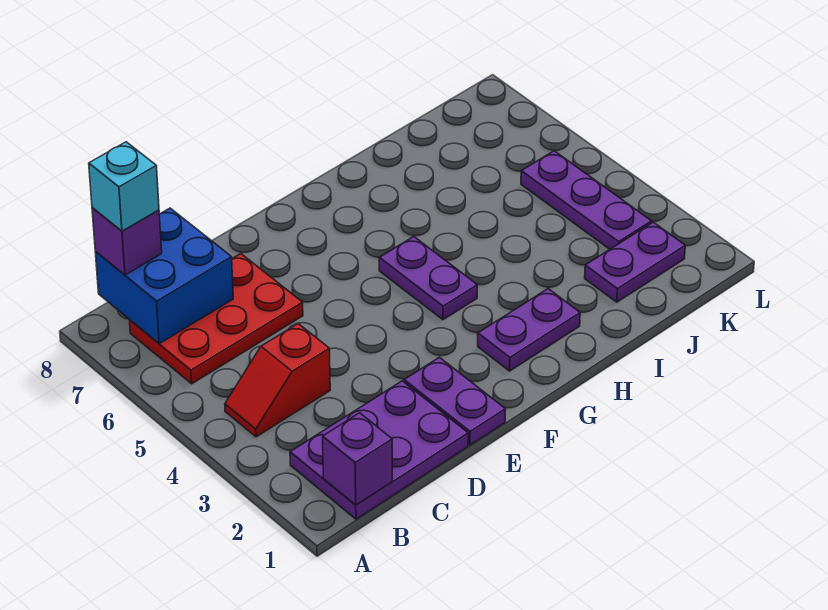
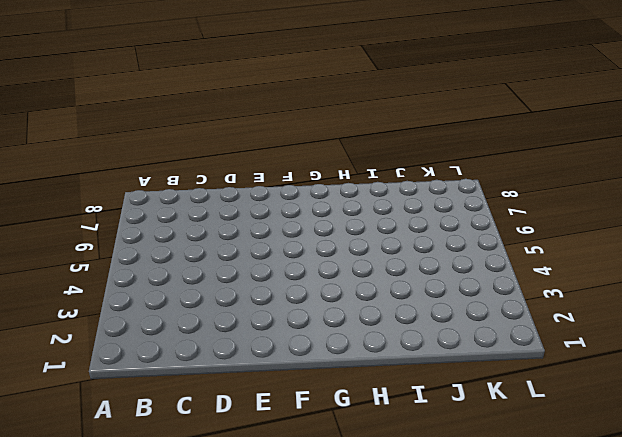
none -> purple 2x3 plate [290,381,468,519]
none -> red 1x2 slope [225,324,330,437]
none -> red 2x3 plate [130,254,303,384]

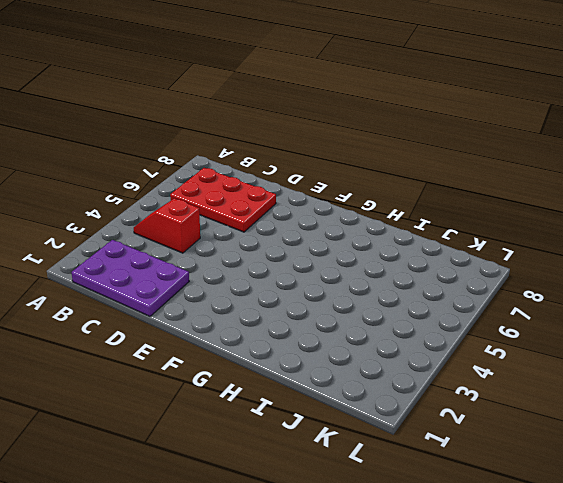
none -> purple 1x2 plate [404,357,505,445]
none -> purple 1x2 plate [478,289,580,371]
none -> purple 1x2 plate [379,237,477,320]

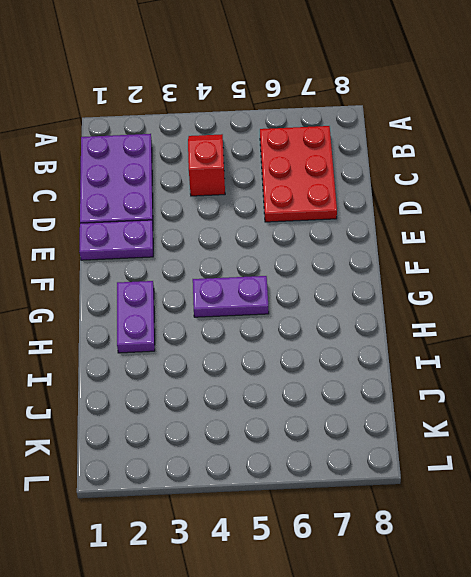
none -> purple 1x2 plate [585,222,685,302]
none -> purple 1x3 plate [521,151,651,249]
none -> purple 1x1 brick [323,413,392,505]

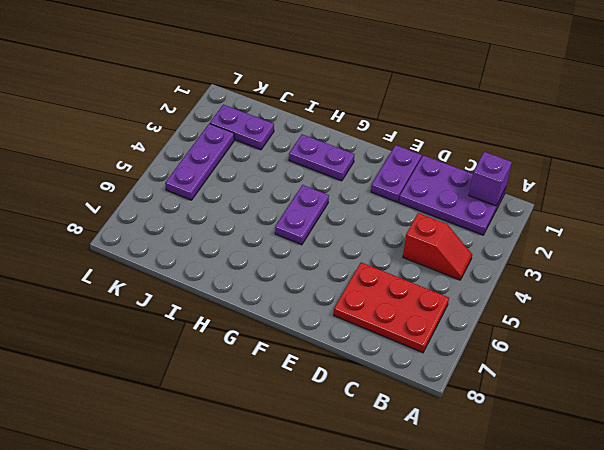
none -> blue 2x2 brick [95,208,233,344]
none -> purple 1x1 brick [92,208,162,275]
none -> cyan 1x1 brick [89,142,159,231]

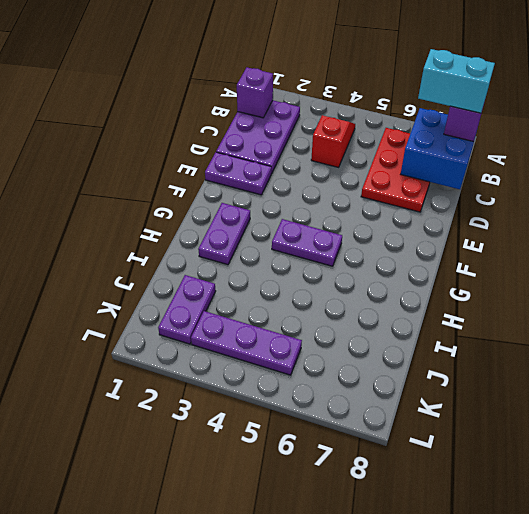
cyan 1x2 brick [418,49,495,113] -> cyan 1x1 brick [89,142,159,231]

